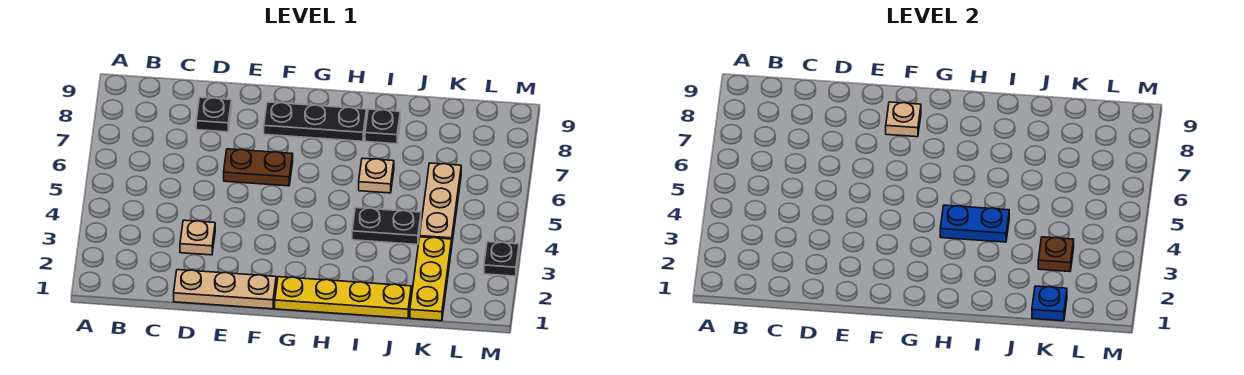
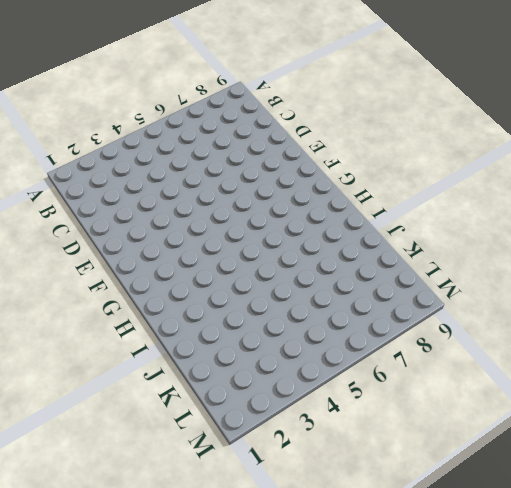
none -> tan 1x3 plate [174,270,276,309]
none -> tan 1x1 plate [180,220,215,255]
none -> black 1x1 plate [196,97,232,132]

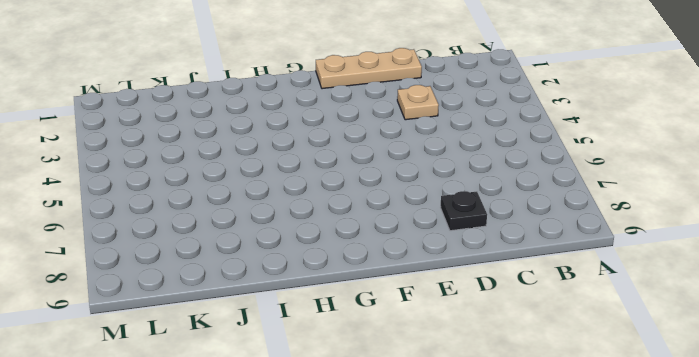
none -> brown 1x2 plate [224,149,293,186]
none -> black 1x3 plate [264,102,367,141]
none -> yellow 1x4 plate [275,277,411,318]

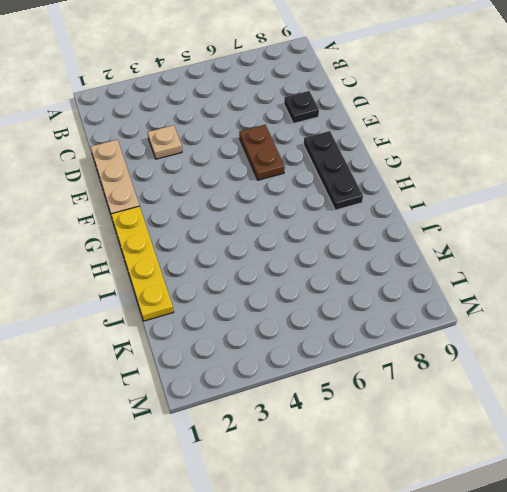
none -> black 1x2 plate [352,208,421,245]
none -> tan 1x1 plate [359,158,394,193]
none -> black 1x1 plate [365,109,400,144]

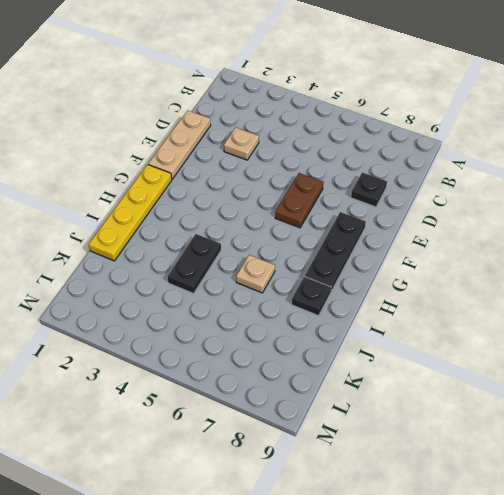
none -> yellow 1x3 plate [410,237,452,321]
none -> tan 1x3 plate [420,163,461,242]
none -> black 1x1 plate [484,242,519,276]

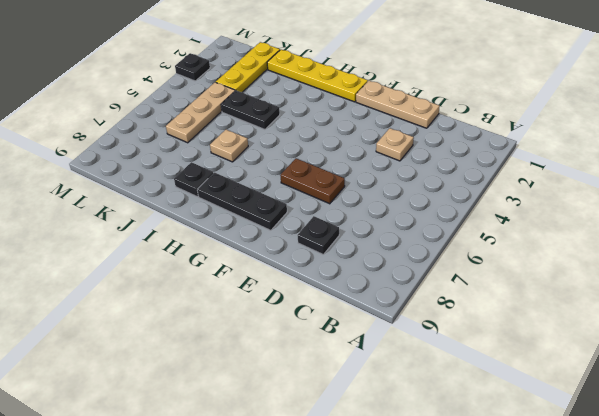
none -> tan 1x1 plate [886,102,921,137]
none -> blue 1x2 plate [940,205,1009,242]
none -> blue 1x1 plate [1032,286,1067,321]

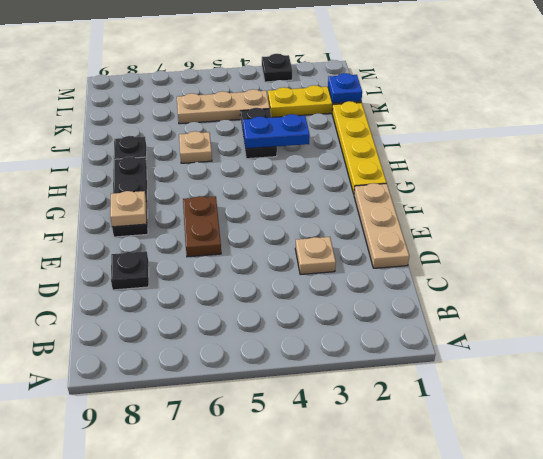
blue 1x2 plate [243,114,310,149] -> blue 1x2 plate turned to [940,205,1009,242]
none -> brown 1x1 plate [1038,237,1074,272]

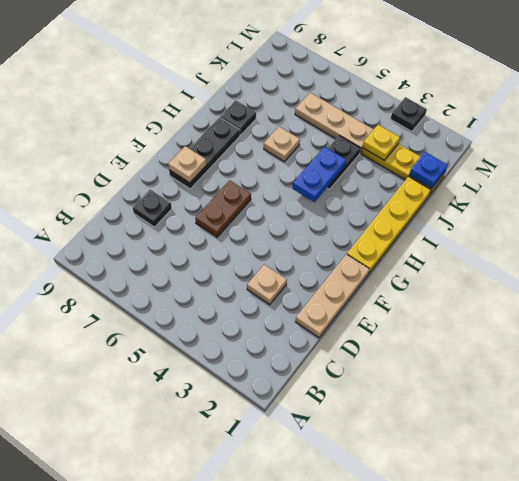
yellow 1x1 plate [363,125,400,161] -> brown 1x1 plate [1038,237,1074,272]

